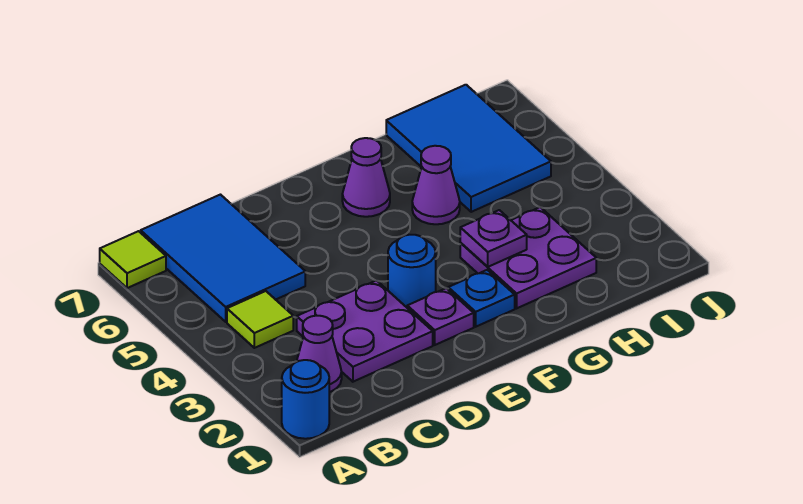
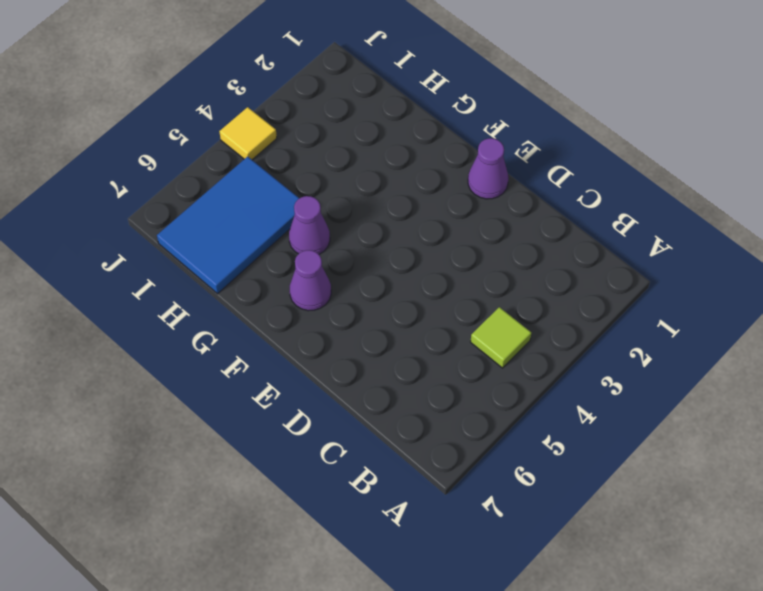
purple 1x1 cone [468,138,508,199] -> purple 1x1 cone moved to [296,316,342,392]
yellow 1x1 tile [219,107,277,160] -> none
none -> blue 1x1 round brick [282,360,329,439]
none -> lime 1x1 tile [100,231,166,288]
none -> blue 2x3 tile [141,195,305,322]

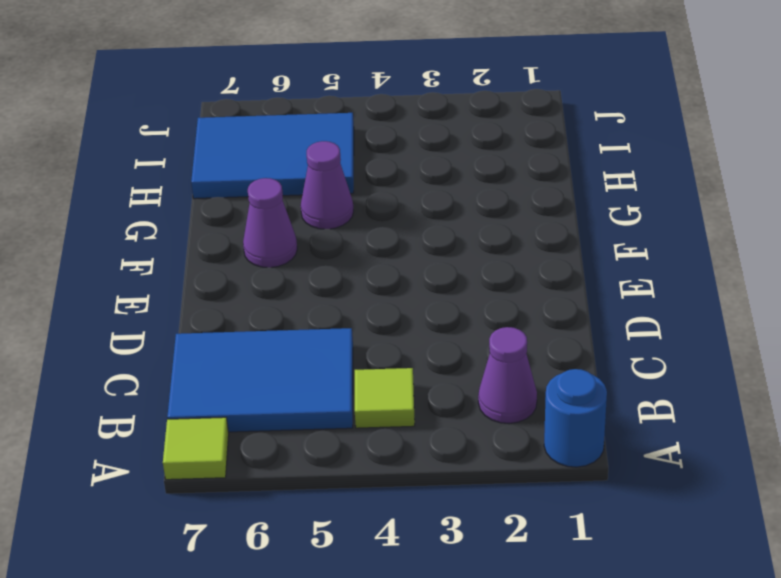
none -> purple 2x2 plate [297,280,433,382]
none -> purple 1x1 plate [407,288,474,345]
none -> blue 1x1 round brick [388,235,436,307]

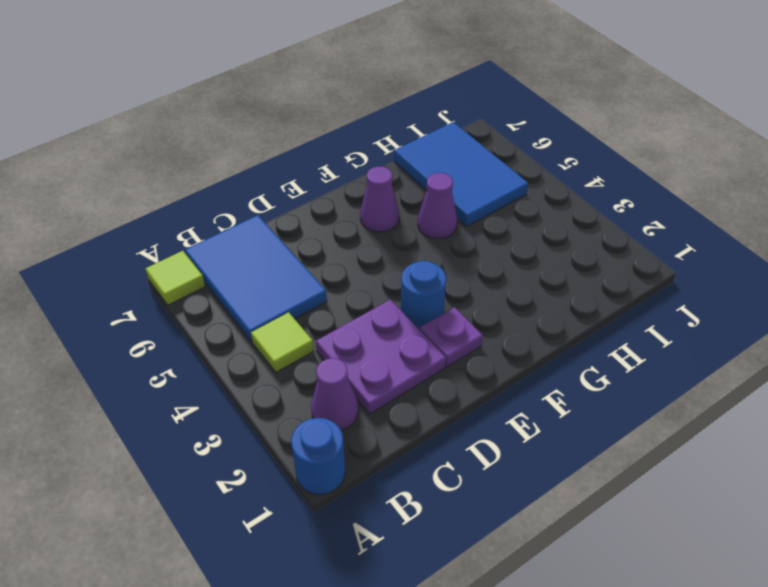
none -> blue 1x1 plate [448,270,515,327]
none -> purple 2x2 plate [460,207,596,308]
none -> purple 1x1 plate [460,210,527,267]

